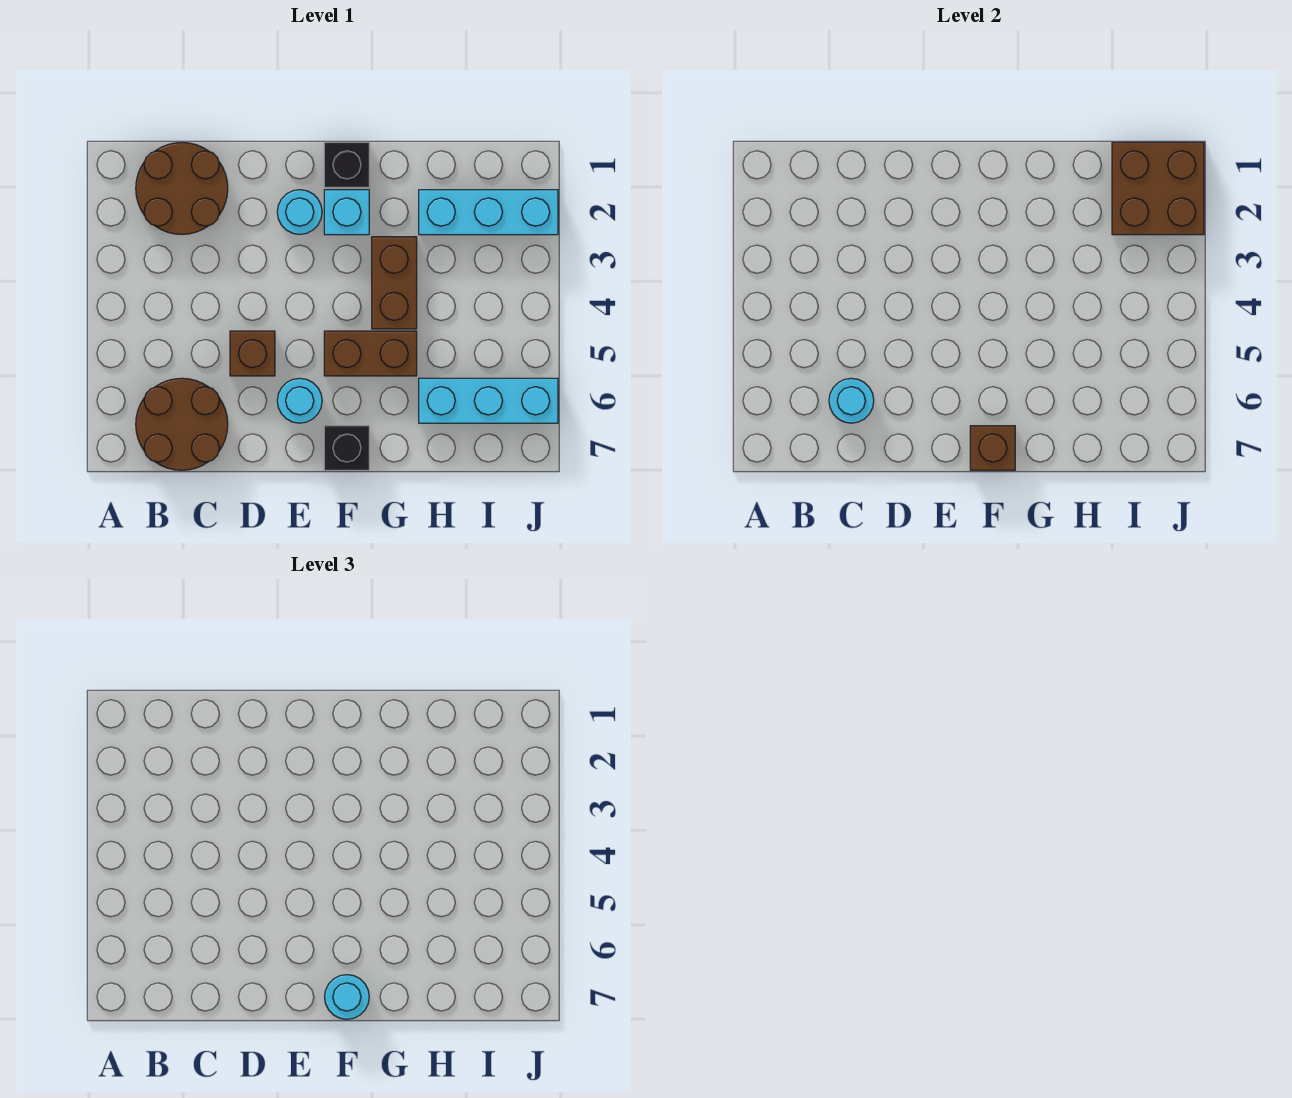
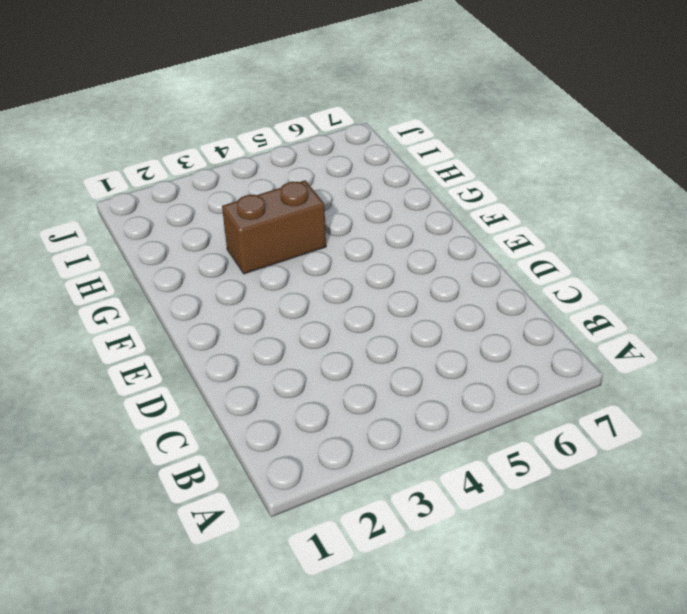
none -> brown 2x2 round brick [136,142,228,235]
none -> brown 2x2 round brick [136,378,228,470]
none -> brown 1x1 brick [230,331,275,376]

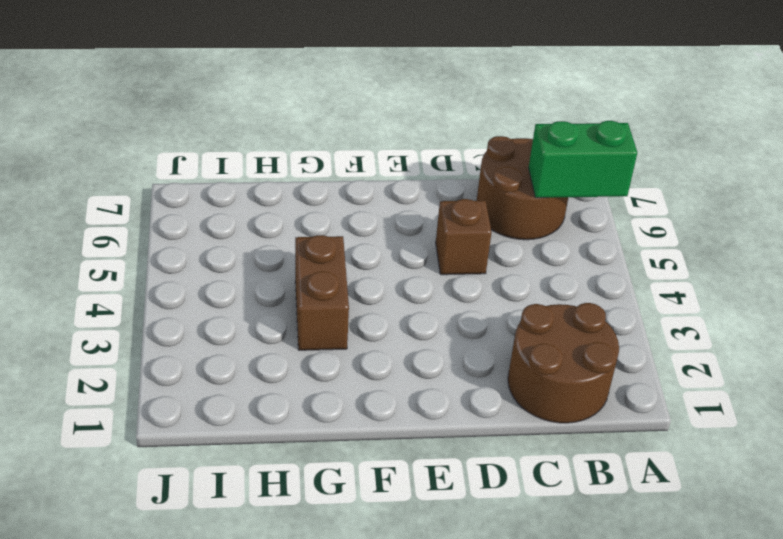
green 1x2 brick [529,121,637,198] -> none
none -> cyan 1x1 round brick [277,190,322,234]
none -> cyan 1x1 round brick [277,378,322,423]
none -> black 1x1 brick [324,142,369,187]

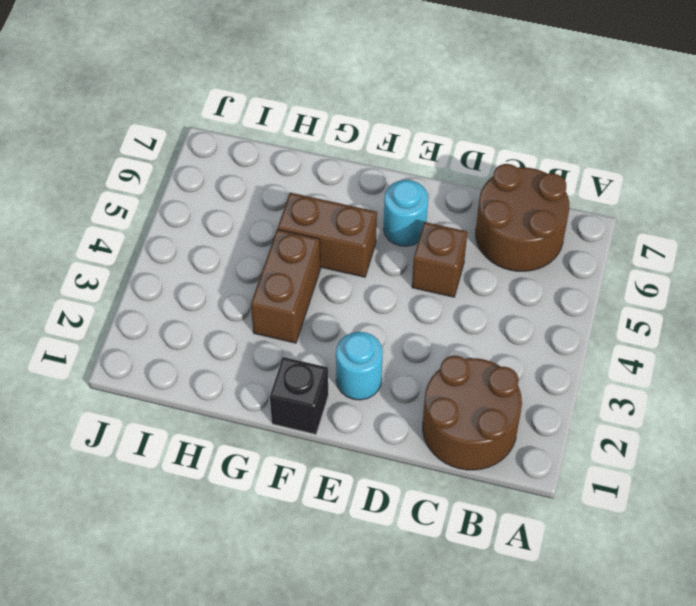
none -> cyan 1x1 brick [324,190,369,235]
none -> black 1x1 brick [324,426,369,470]
none -> cyan 1x3 brick [419,190,558,235]

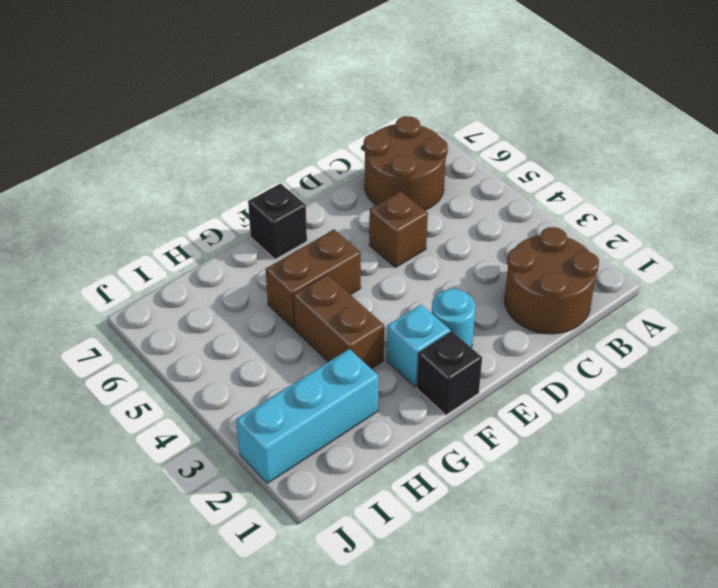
none -> cyan 1x1 round brick [277,378,322,423]
none -> cyan 1x3 brick [419,378,558,423]
none -> cyan 1x1 round brick [829,378,874,423]

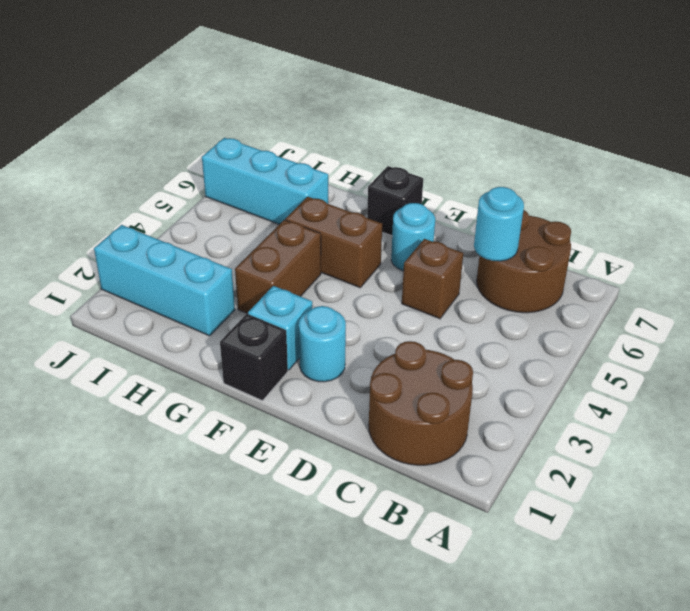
none -> brown 1x1 brick [970,426,1015,470]
none -> brown 2x2 brick [1112,142,1204,235]
none -> cyan 1x1 round brick [325,975,369,1019]

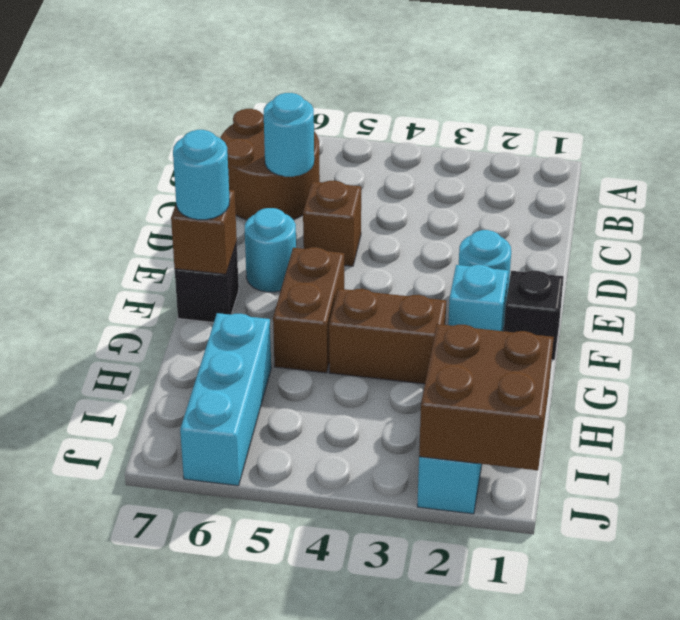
none -> brown 2x2 round brick [136,142,228,235]

